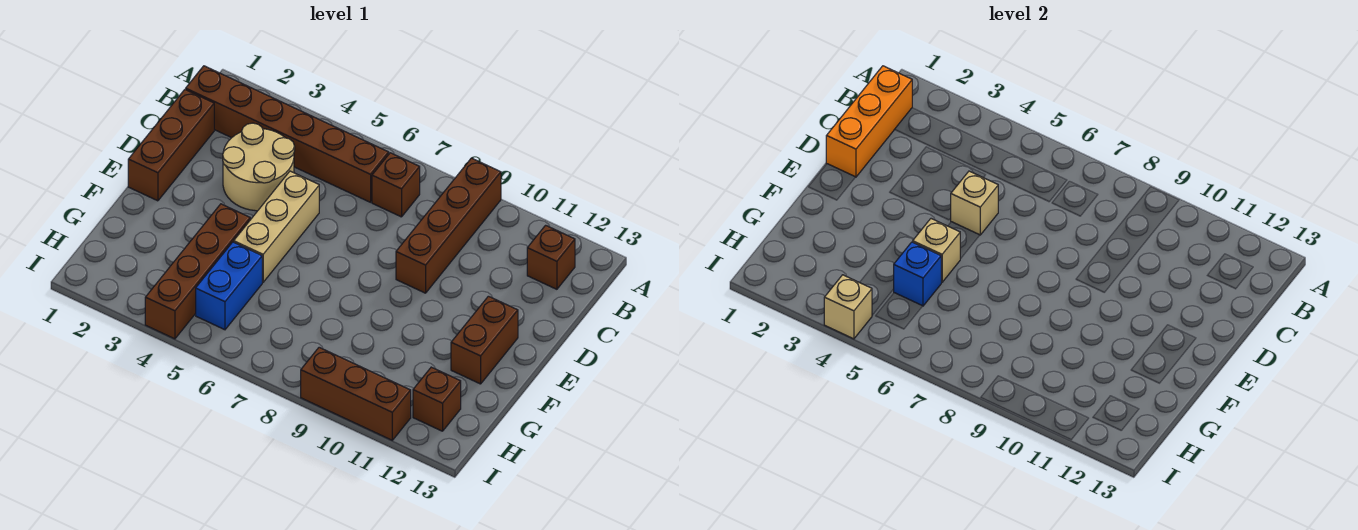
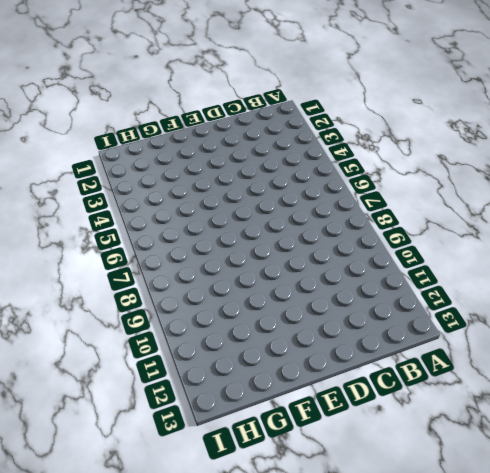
none -> brown 1x4 brick [396,158,501,293]
none -> brown 1x6 brick [186,66,389,202]
none -> brown 1x1 brick [372,153,420,217]

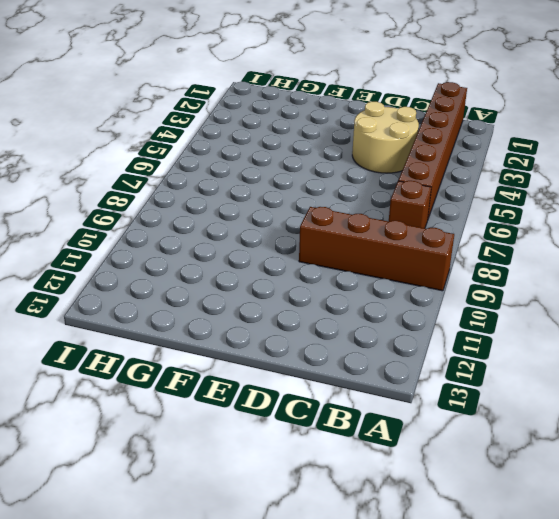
none -> brown 1x1 brick [527,225,575,289]
none -> brown 1x3 brick [128,90,214,201]
none -> tan 1x3 brick [234,171,319,282]

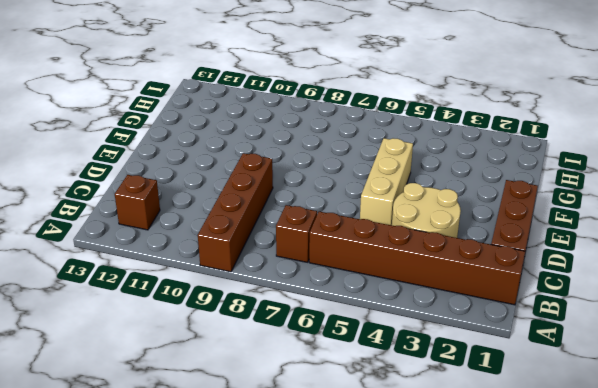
none -> brown 1x2 brick [451,296,518,384]
none -> brown 1x4 brick [145,204,250,339]
none -> blue 1x2 brick [196,242,262,330]

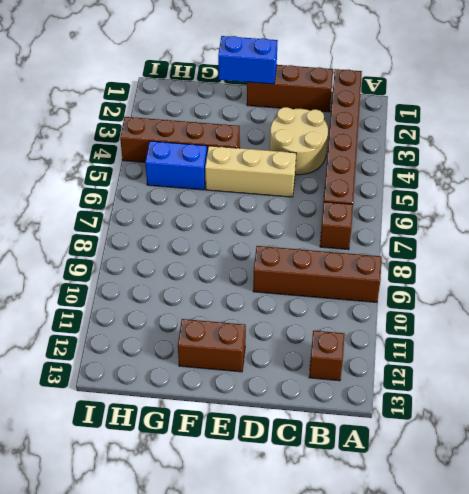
blue 1x2 brick [218,36,278,84] -> none
none -> brown 1x1 brick [413,367,461,431]
none -> brown 1x3 brick [301,347,411,440]
none -> orange 1x3 brick [826,66,912,177]

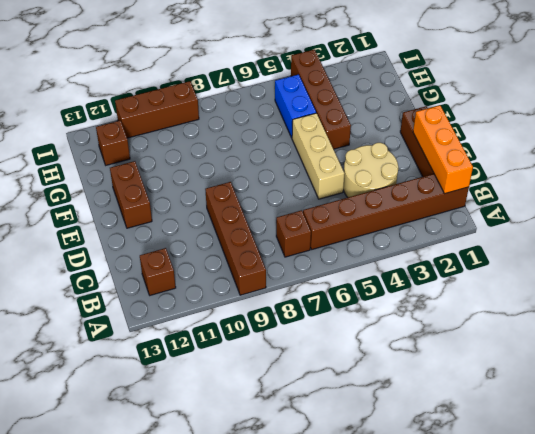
none -> tan 1x1 brick [950,171,998,235]
none -> tan 1x1 brick [913,219,960,282]
none -> blue 1x1 brick [894,242,941,306]

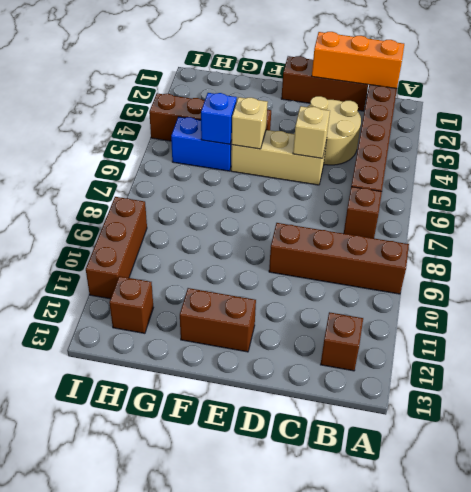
none -> tan 1x1 brick [824,275,872,339]

